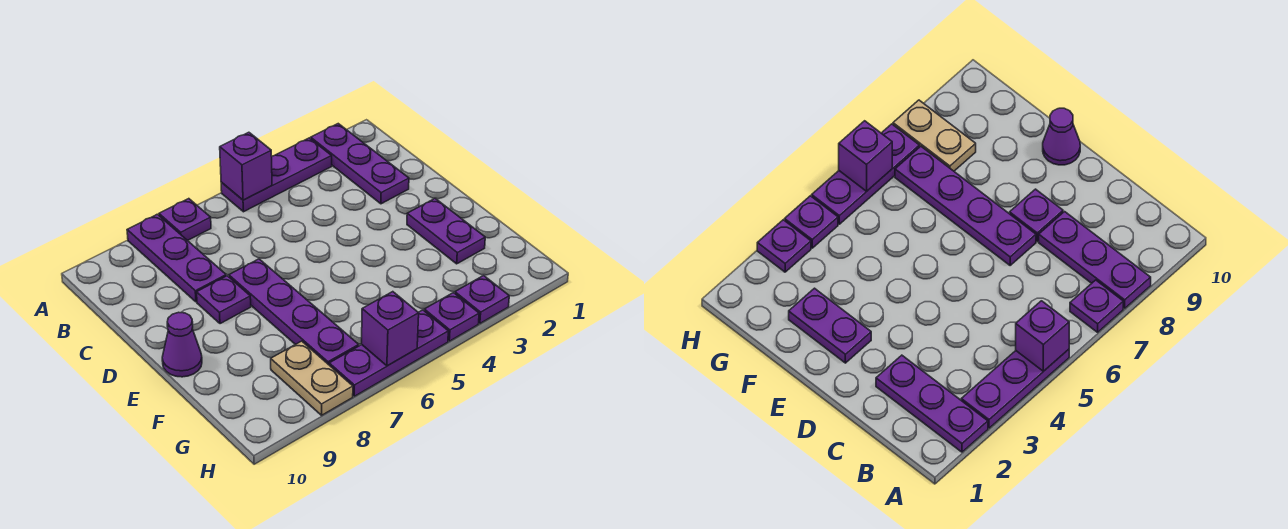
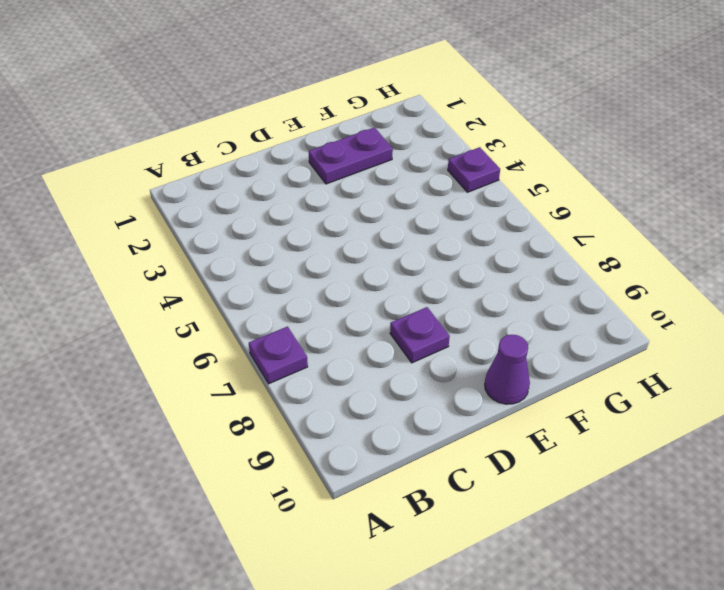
none -> purple 1x3 plate [311,124,409,204]
none -> purple 1x3 plate [221,138,332,212]
none -> purple 1x3 plate [127,214,226,302]

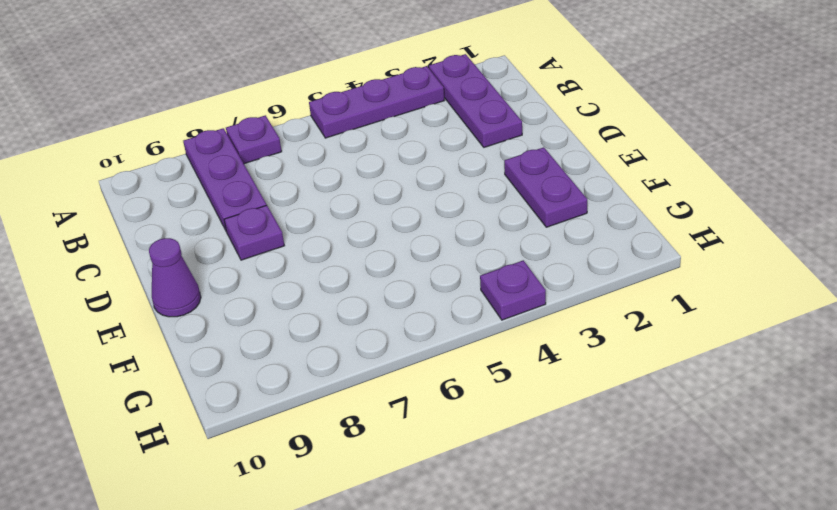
none -> purple 1x4 plate [229,259,359,365]
none -> tan 1x2 plate [271,341,353,415]
none -> purple 1x1 plate [455,276,509,323]

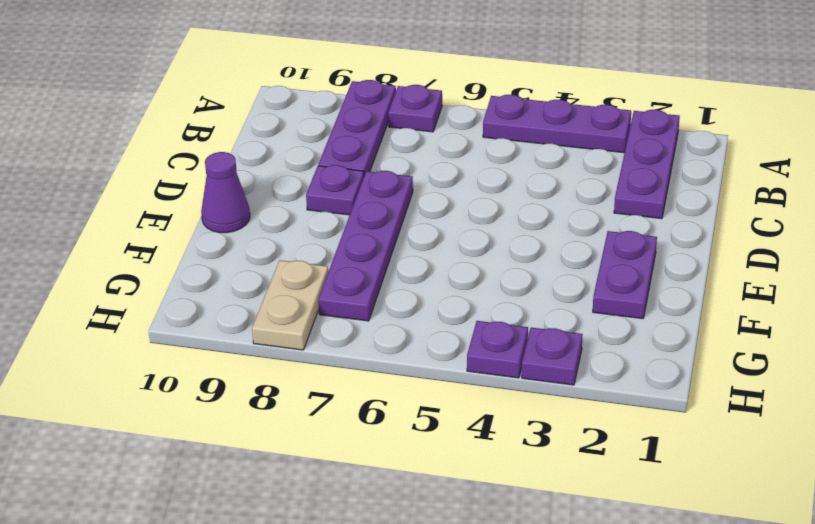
none -> purple 1x3 plate [329,310,448,396]
none -> purple 1x1 brick [220,132,272,200]
none -> purple 1x1 brick [362,292,419,366]

